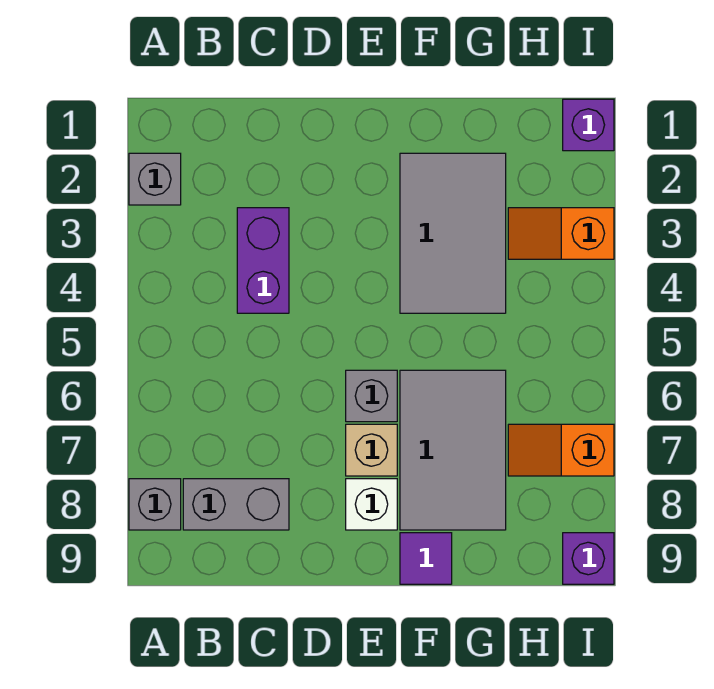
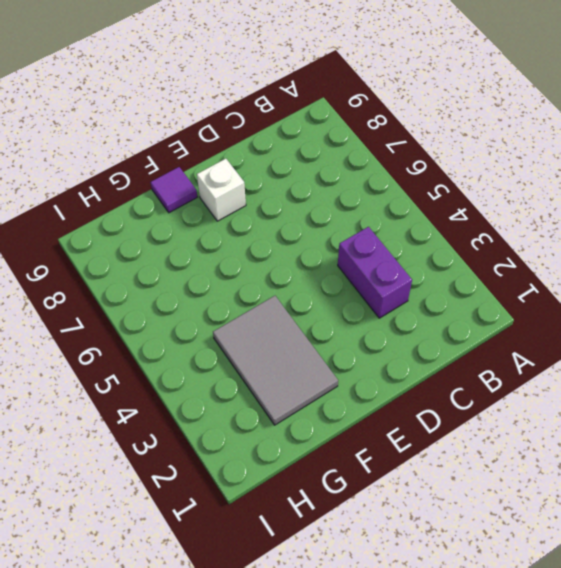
none -> grey 1x1 brick [129,153,181,205]
none -> grey 1x1 brick [129,479,181,530]
none -> grey 1x2 brick [183,479,289,530]

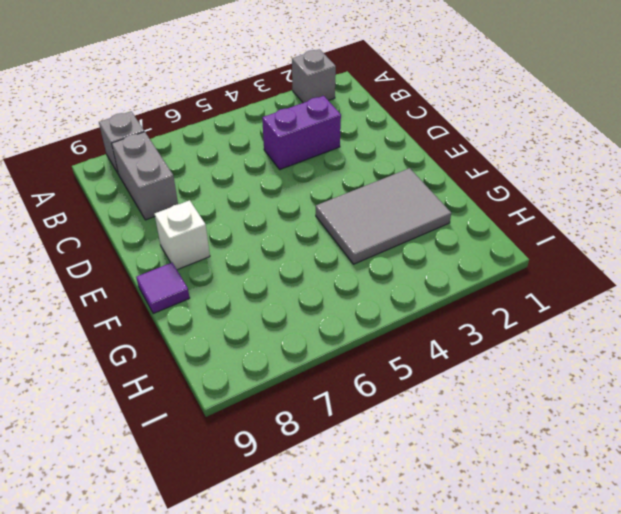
none -> grey 1x1 brick [346,370,397,422]
none -> tan 1x1 brick [346,424,397,476]
none -> grey 2x3 tile [400,370,506,530]

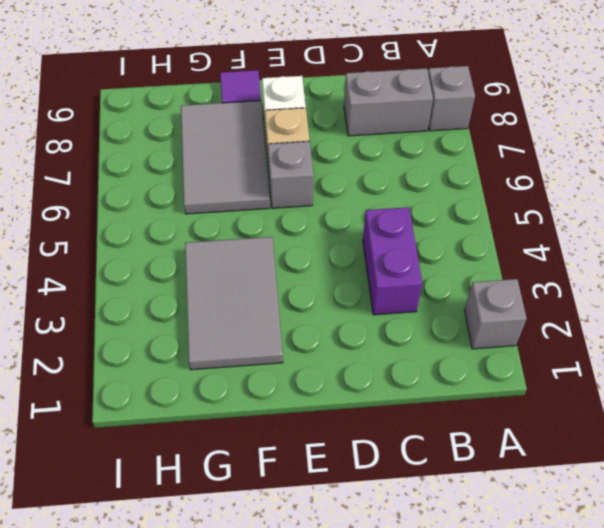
none -> orange 1x2 slope [508,208,614,259]
none -> orange 1x2 slope [508,424,614,476]
none -> purple 1x1 brick [563,99,614,151]

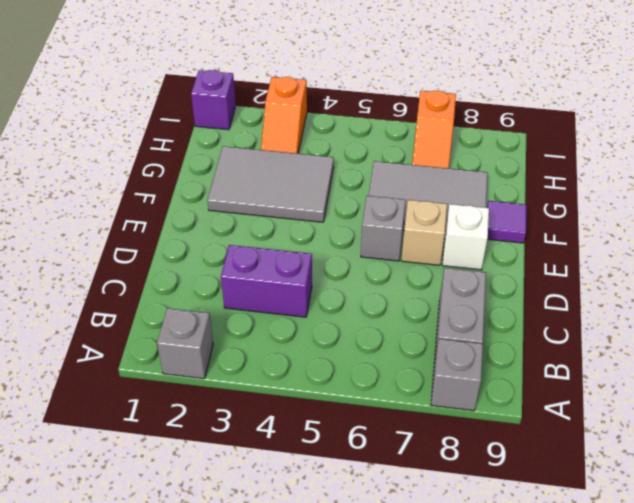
none -> purple 1x1 brick [563,533,614,584]

